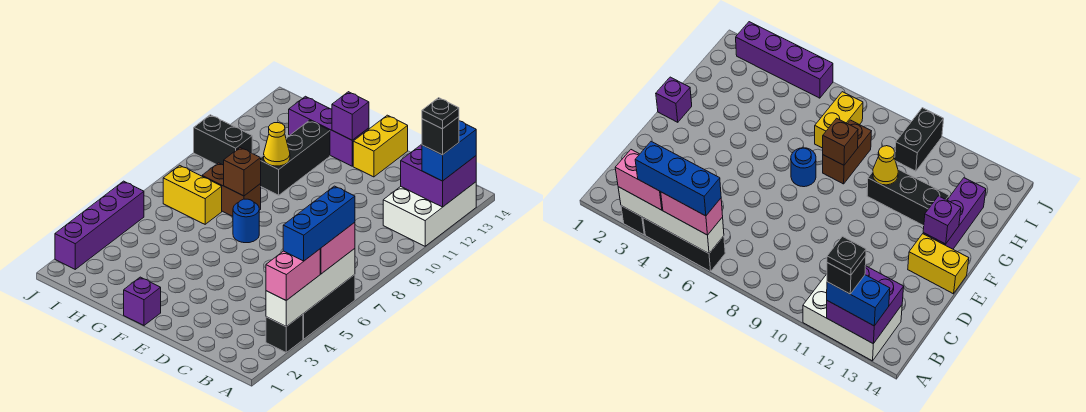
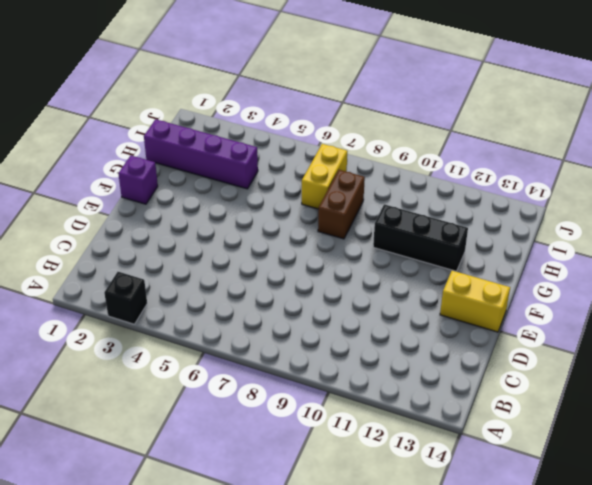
purple 1x4 brick [144,119,258,189] -> purple 1x4 brick moved to [55,181,144,269]
none -> black 1x3 brick [303,275,355,339]
none -> white 2x3 brick [383,182,476,246]
none -> blue 1x1 round brick [233,199,259,243]

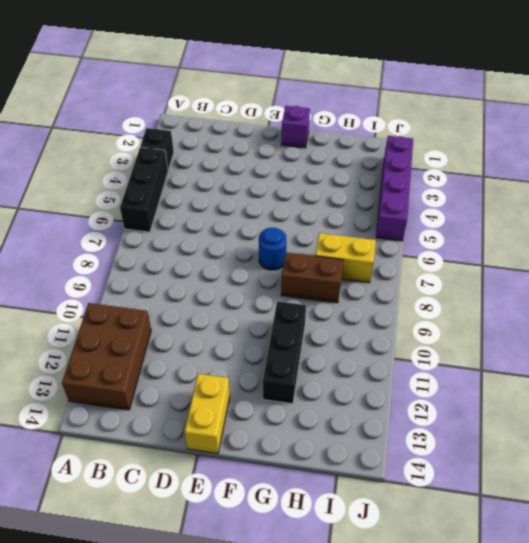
brown 2x3 brick [62,303,151,410] -> white 2x3 brick [383,182,476,246]
none -> purple 1x3 brick [289,96,369,166]
none -> black 1x2 brick [194,115,252,165]
none -> white 1x4 brick [266,249,355,327]

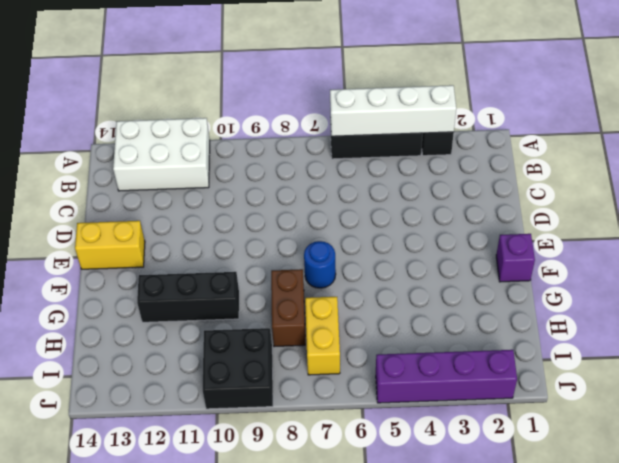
black 2x2 brick [203,328,273,409] -> black 1x2 brick [194,115,252,165]
none -> purple 1x3 brick [289,96,369,166]
none -> purple 2x2 brick [401,144,476,207]
none -> purple 1x1 brick [332,92,369,140]

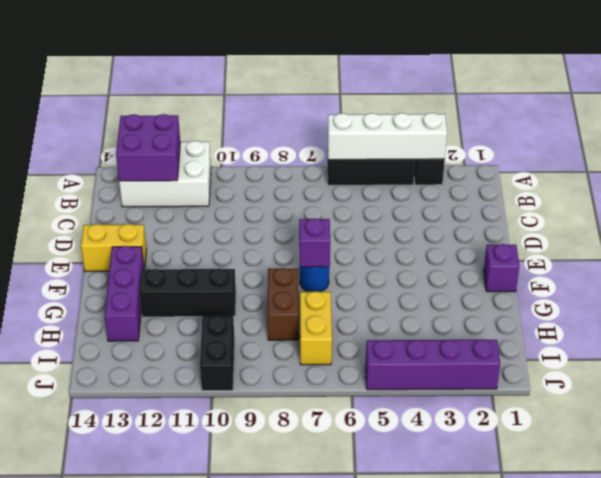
purple 1x1 brick [299,218,330,267] -> purple 1x1 brick moved to [332,92,369,140]
none -> brown 1x1 brick [224,148,261,196]
none -> yellow 1x1 cone [264,123,290,166]
none -> pink 1x2 brick [266,249,320,300]

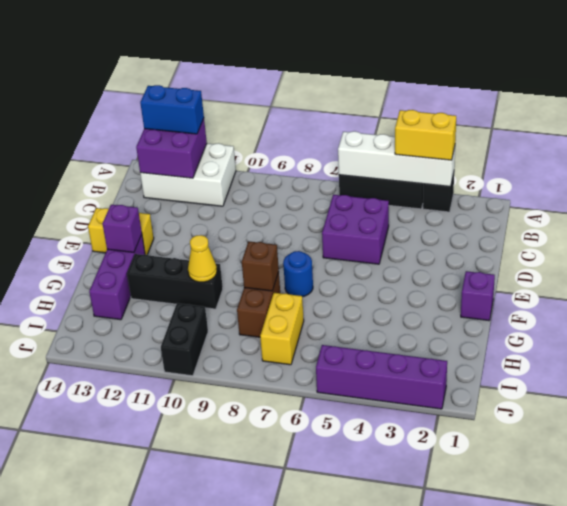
yellow 1x2 brick [395,110,456,160] -> pink 1x2 brick [266,249,320,300]
purple 2x2 brick [322,195,389,264] -> none
none -> pink 1x2 brick [320,222,355,274]
none -> blue 1x3 brick [283,186,355,261]
none -> black 1x1 brick [422,117,459,155]

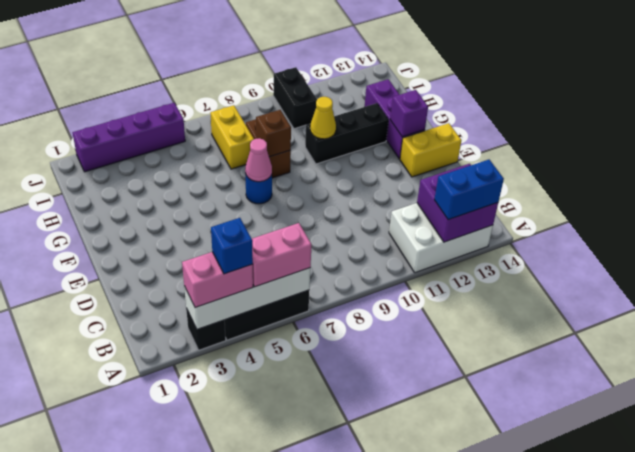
blue 1x1 brick [211,218,253,274] -> blue 1x3 brick [283,186,355,261]
pink 1x1 cone [245,138,272,182] -> none
none -> purple 1x1 brick [124,277,161,325]
none -> black 1x1 brick [422,117,459,155]
none -> black 1x1 plate [422,98,459,129]

